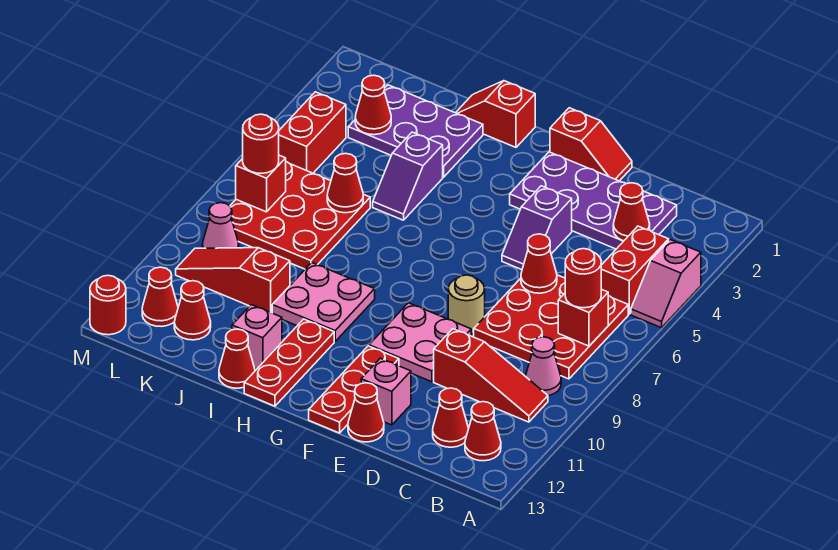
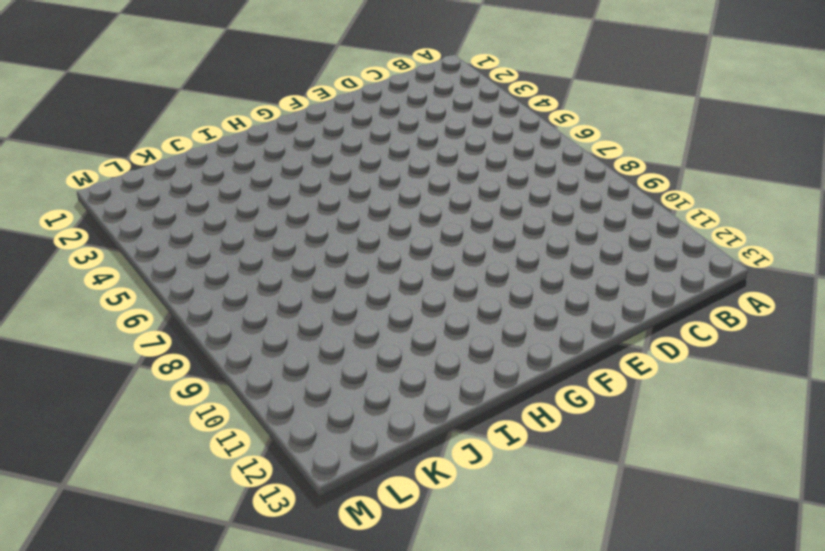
none -> pink 1x2 slope [631,240,701,328]
none -> red 1x2 brick [601,226,669,314]
none -> red 3x3 plate [474,275,628,379]
none -> pink 1x1 cone [526,337,561,396]

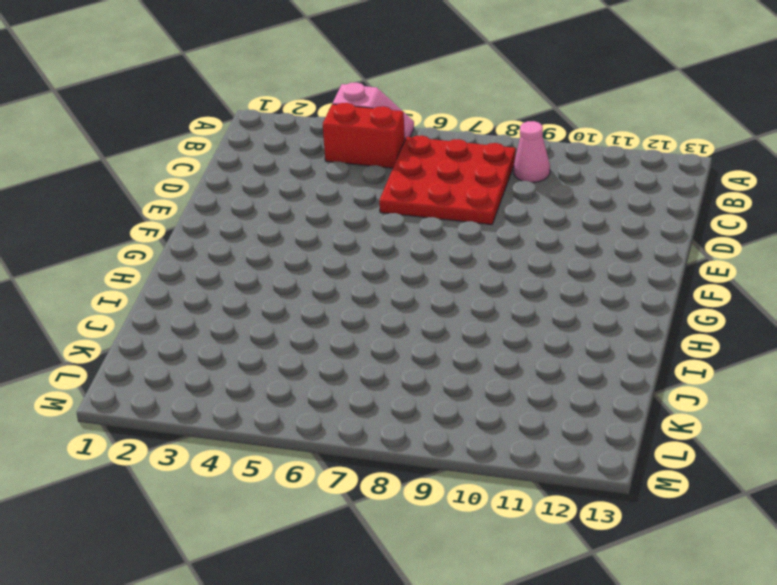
none -> red 1x3 slope [434,329,548,422]
none -> red 1x1 cone [465,402,501,461]
none -> purple 2x4 plate [510,152,677,249]
none -> red 1x1 cone [433,388,469,447]

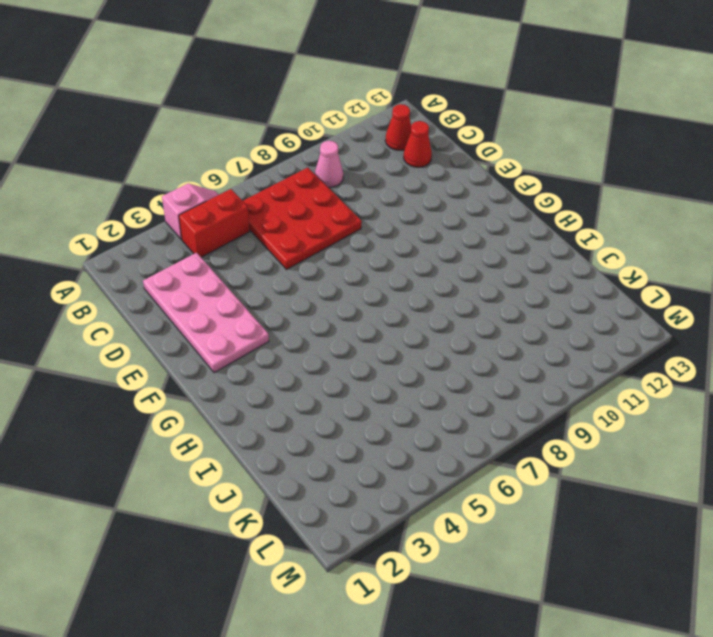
pink 2x4 plate [143,253,269,373] -> purple 2x4 plate [510,152,677,249]
none -> red 1x3 slope [434,329,548,422]
none -> red 1x2 slope [550,108,632,181]
none -> purple 1x2 slope [502,186,572,270]
none -> tan 1x1 round brick [448,275,485,334]

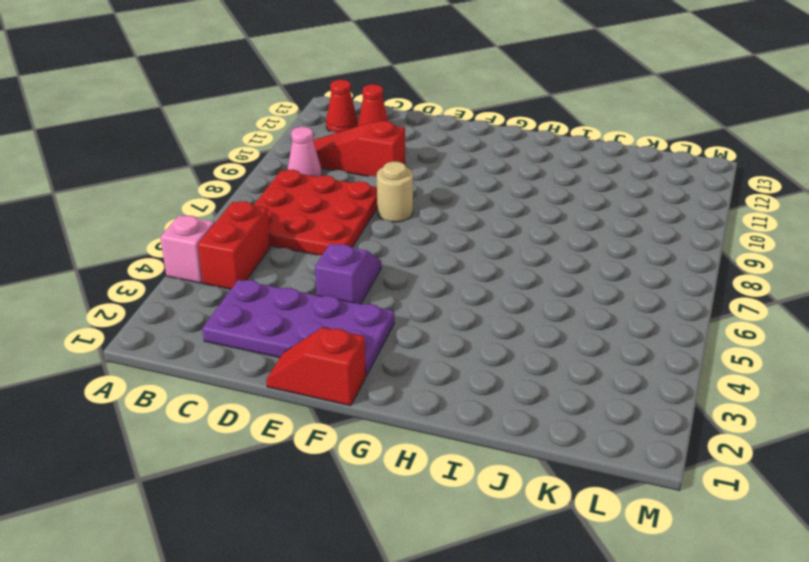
none -> pink 2x2 plate [369,303,471,382]
none -> pink 1x1 brick [361,358,411,425]
none -> red 1x1 cone [348,383,384,442]
none -> red 1x3 plate [309,346,399,433]

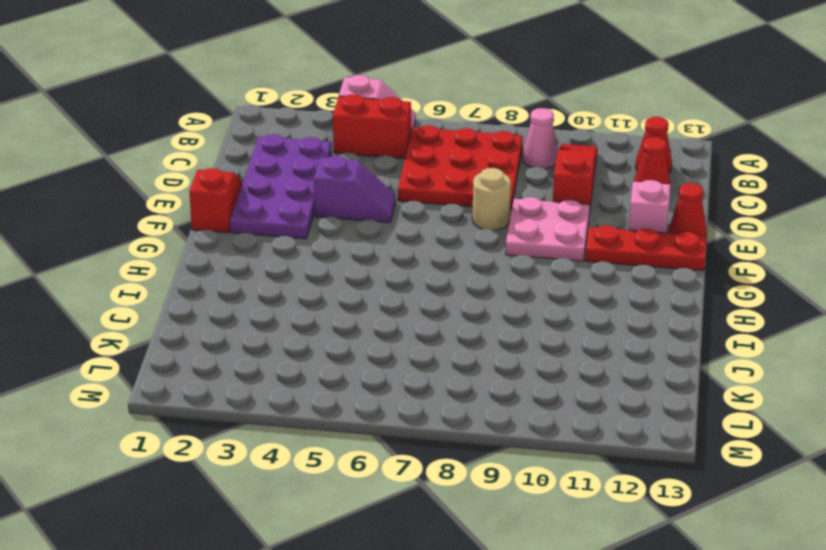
none -> red 1x2 slope [456,81,535,147]
none -> pink 2x2 plate [272,263,375,341]
none -> red 1x3 plate [244,319,334,406]
none -> purple 2x3 plate [348,85,483,177]

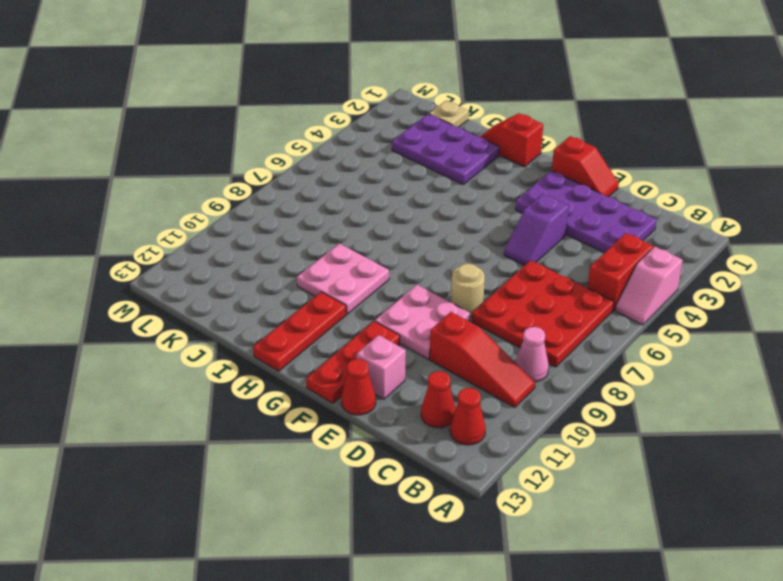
tan 1x1 plate [429,101,469,127] -> none
none -> purple 1x2 slope [373,132,443,220]
none -> pink 1x1 brick [232,305,282,369]
none -> red 1x1 cone [219,329,255,388]
none -> red 3x3 plate [230,162,370,269]

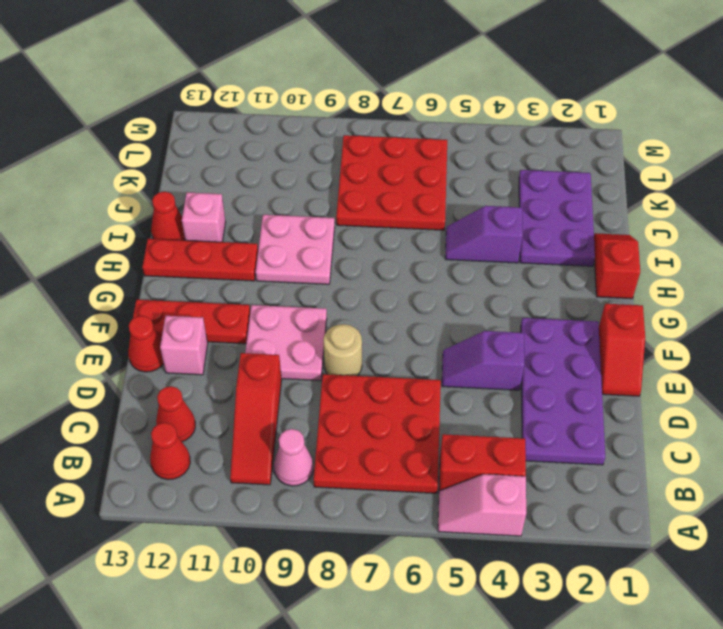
none -> red 1x3 slope [176,248,290,313]
none -> red 1x1 cone [174,281,211,340]
none -> red 1x2 brick [279,92,346,173]
none -> pink 1x1 cone [202,203,239,248]

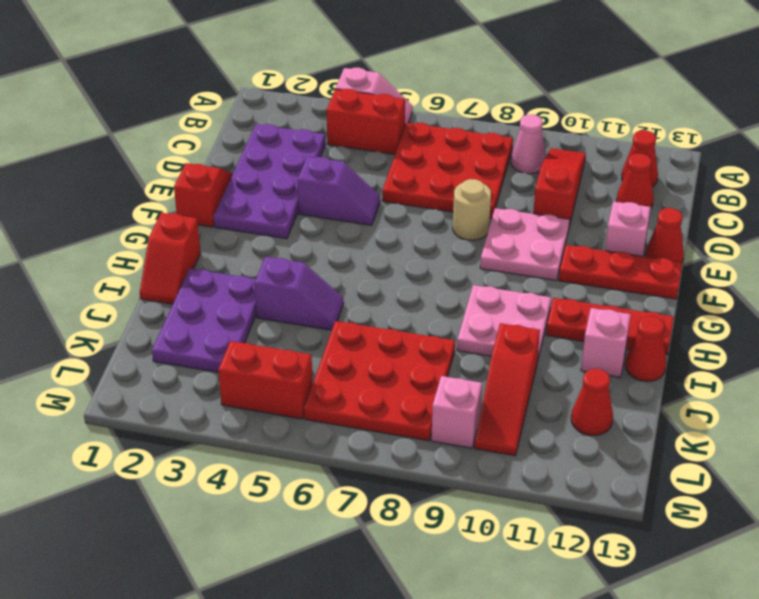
pink 1x1 brick [431,376,482,448] -> pink 1x1 cone [202,203,239,248]
none -> red 1x1 cone [142,267,178,327]
none -> red 1x1 round brick [90,275,126,335]
none -> red 1x1 brick [558,289,608,346]
none -> red 1x1 cone [613,183,650,241]

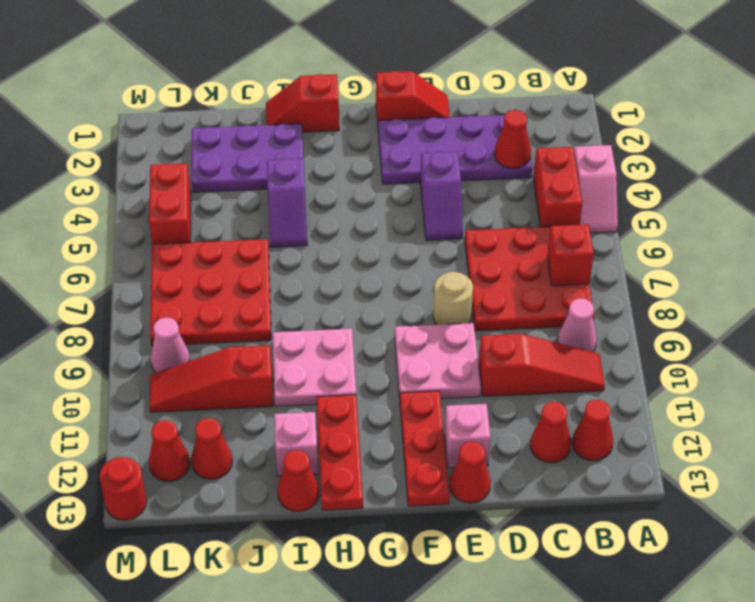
none -> red 1x1 cone [521,234,557,293]
none -> red 1x1 cone [327,153,363,213]
none -> red 1x1 cone [355,75,391,135]
none -> red 1x1 brick [236,155,286,212]

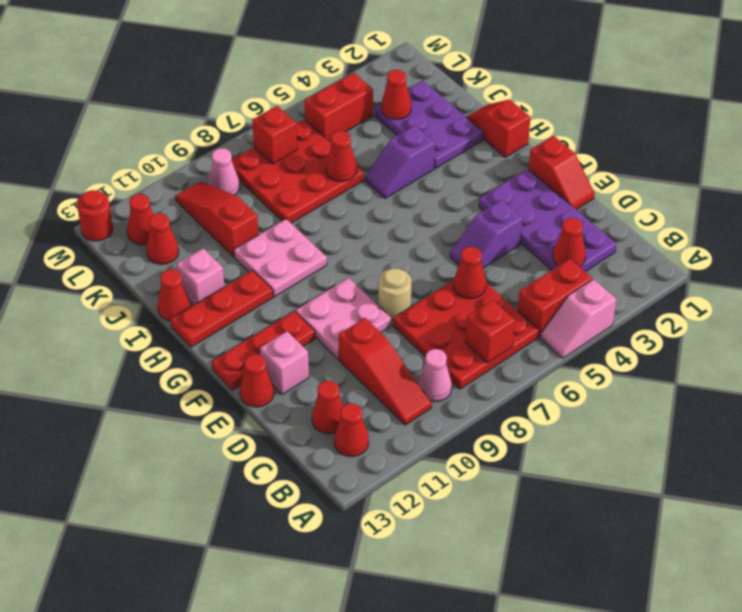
none -> red 1x1 round brick [565,249,601,308]
none -> red 1x1 round brick [243,114,279,173]

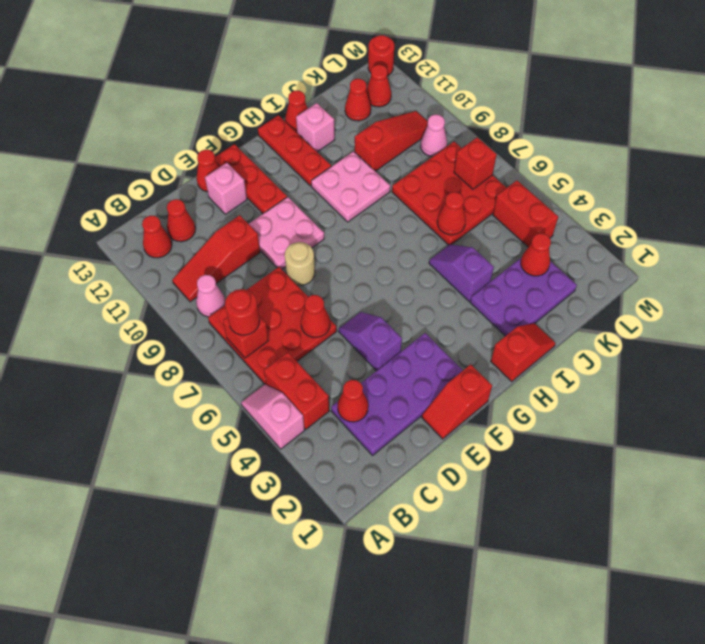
none -> red 1x1 round brick [243,114,279,173]

